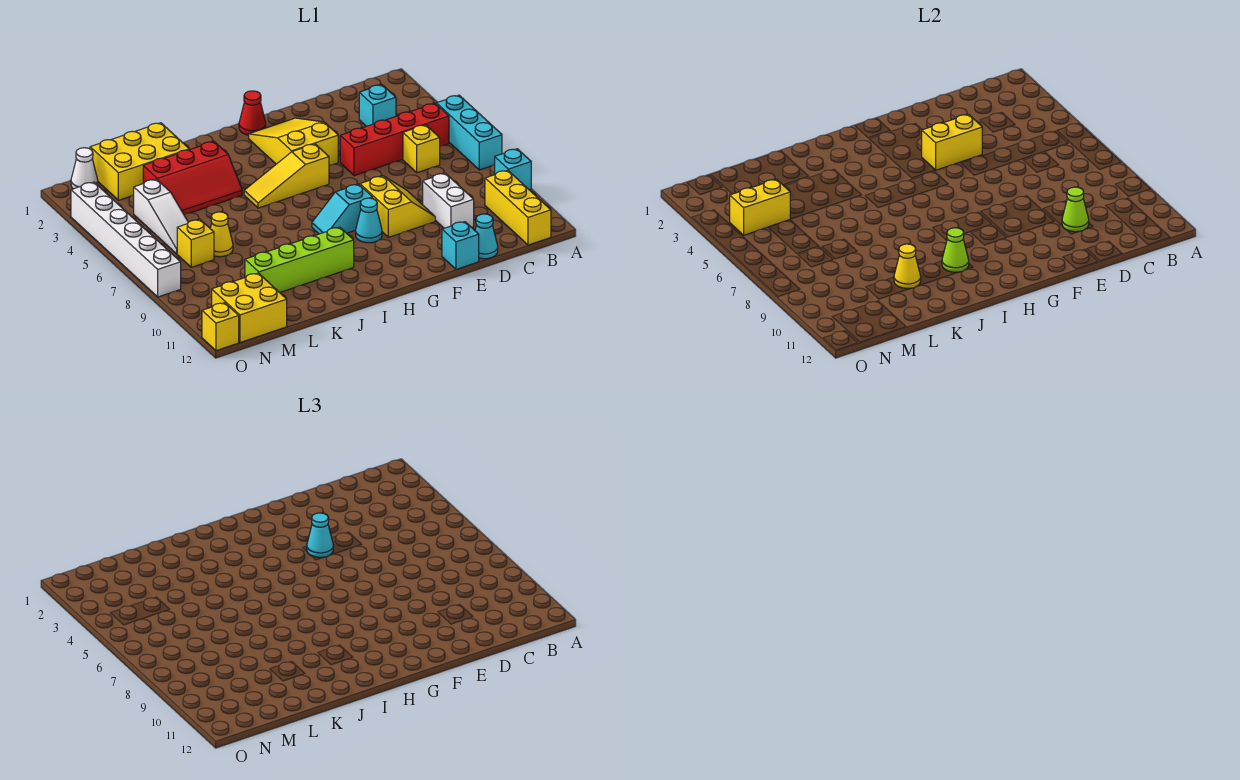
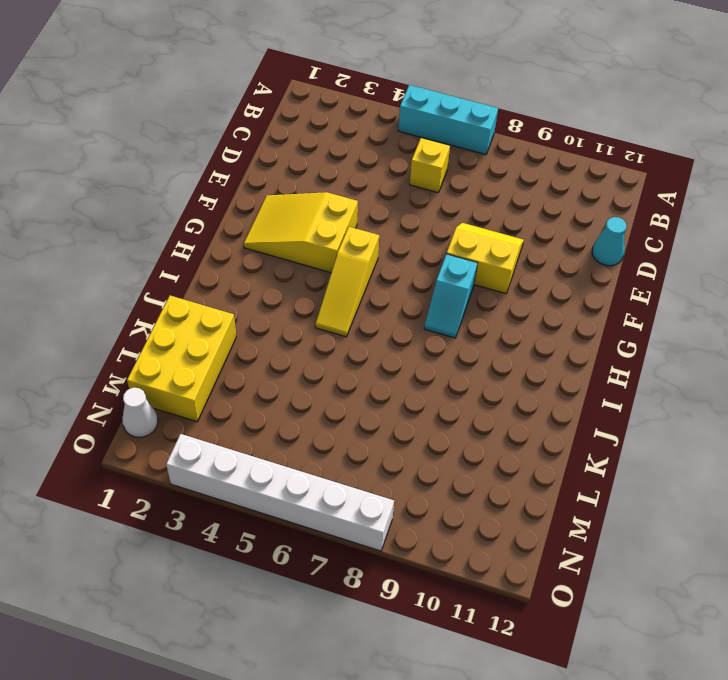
none -> cyan 1x1 brick [495,149,531,190]
none -> red 1x4 brick [340,103,449,176]
none -> yellow 1x3 brick [485,170,551,245]
none -> cyan 1x1 brick [359,85,396,126]

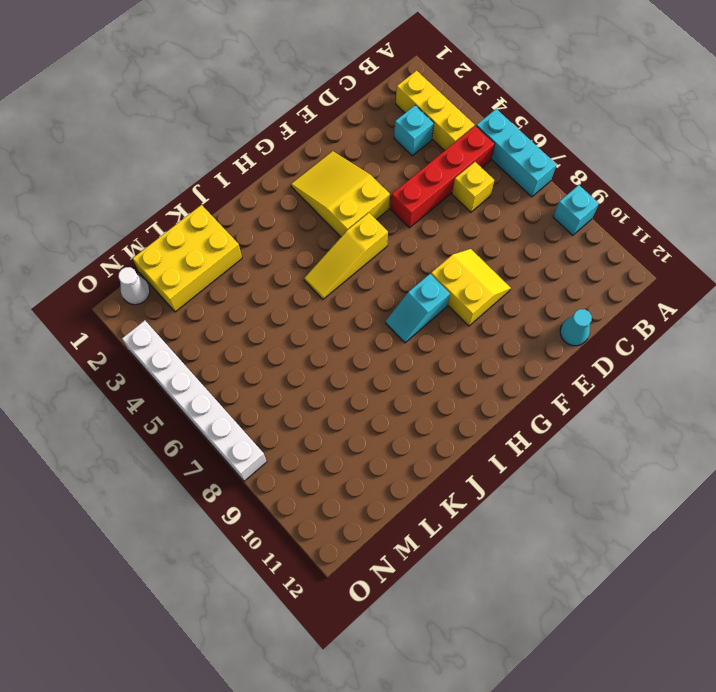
yellow 1x3 brick [396,71,475,151] -> yellow 1x3 brick moved to [485,170,551,245]
none -> white 1x2 brick [423,173,474,228]
none -> cyan 1x1 brick [442,222,479,269]
none -> red 1x1 cone [239,91,266,135]
none -> cyan 1x1 cone [356,198,382,243]

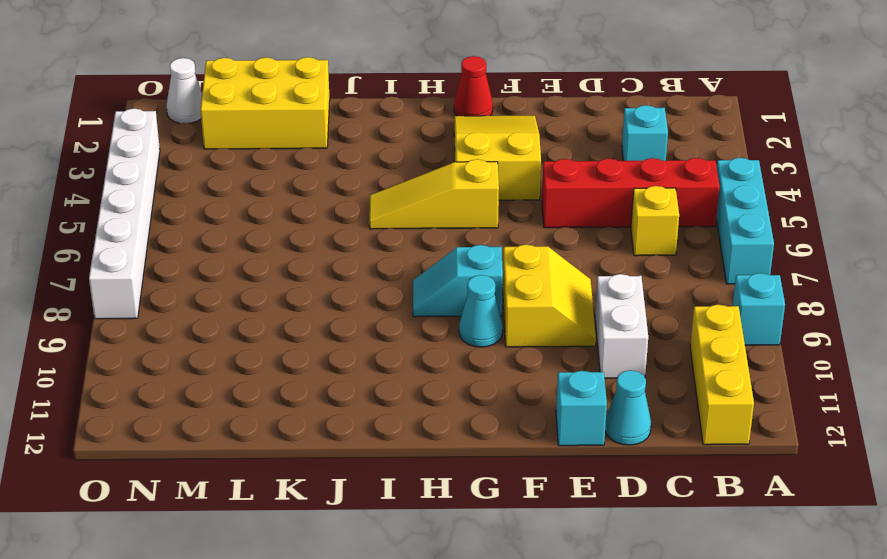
none -> lime 1x4 brick [245,227,354,293]
none -> red 2x3 slope [143,142,242,215]
none -> yellow 1x1 cone [210,212,233,257]
none -> white 1x3 slope [134,179,188,254]

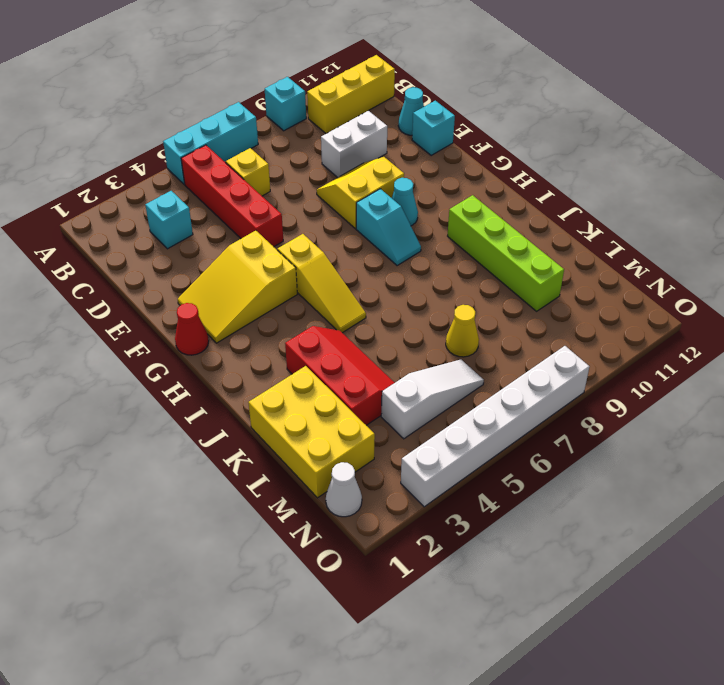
none -> yellow 1x1 brick [177,220,214,267]
none -> yellow 2x2 brick [212,273,287,343]
none -> yellow 1x1 brick [202,303,239,351]
none -> lime 1x1 cone [1062,187,1089,232]

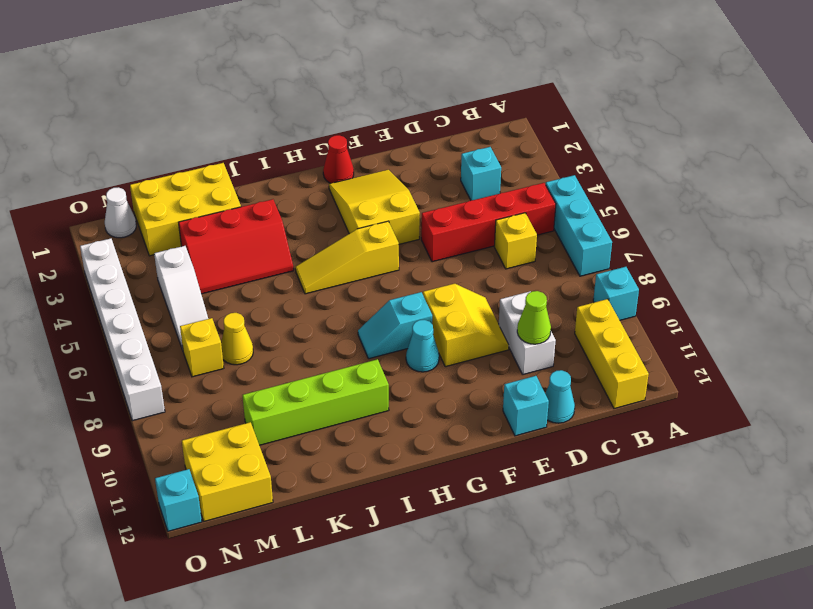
cyan 1x1 brick [155,469,202,531] -> yellow 1x1 brick [202,303,239,351]
none -> yellow 1x2 brick [922,114,982,170]
none -> lime 1x1 cone [942,228,969,272]
none -> yellow 1x1 cone [894,244,921,288]
none -> yellow 1x2 brick [730,179,790,235]

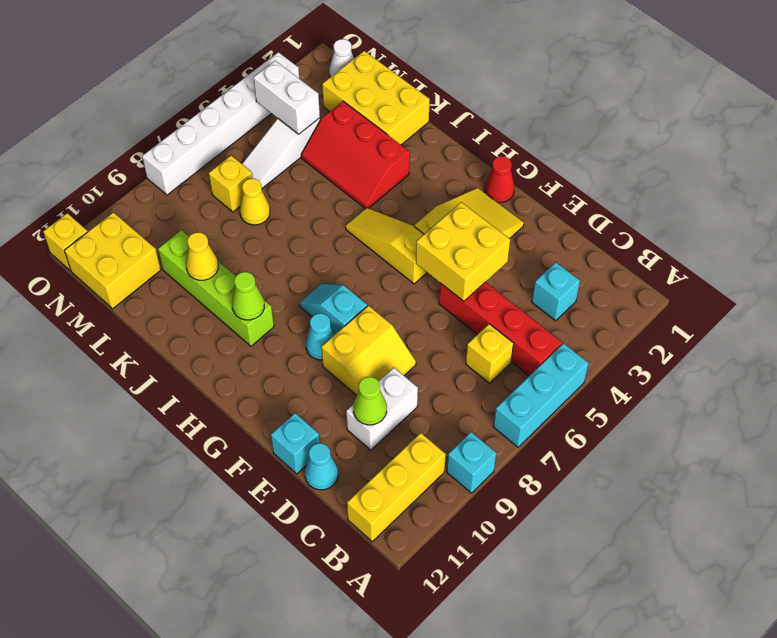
yellow 2x2 brick [416,202,510,301] -> yellow 1x2 brick [922,114,982,170]
white 1x2 brick [253,61,320,134] -> yellow 1x2 brick [730,179,790,235]
none -> cyan 1x1 cone [307,513,333,557]

